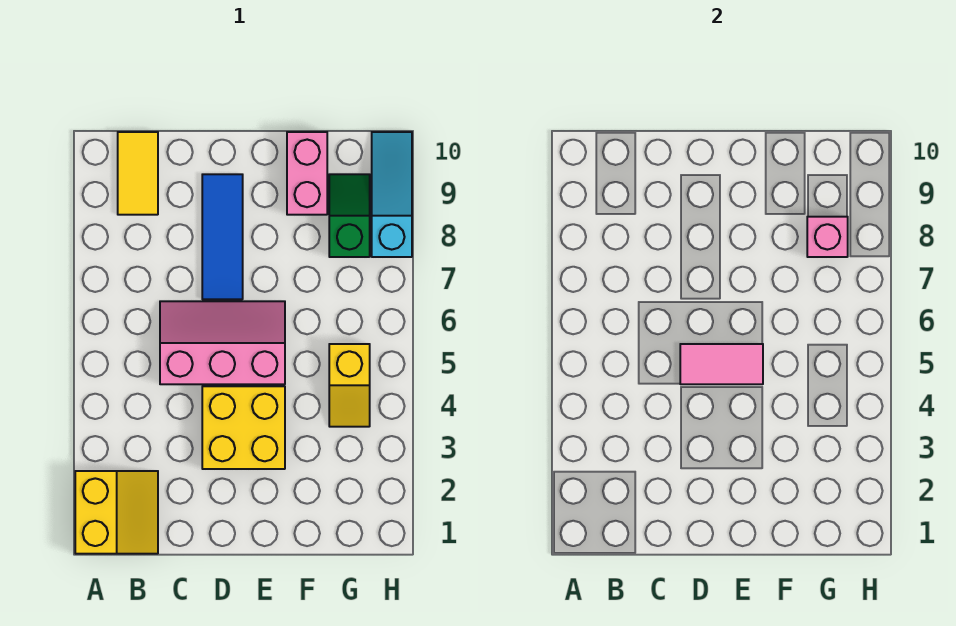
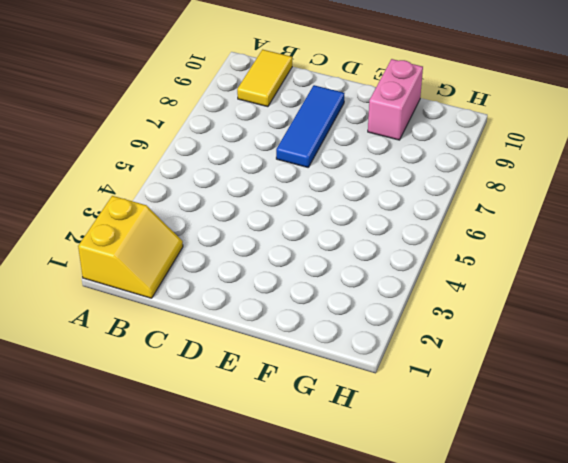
none -> pink 2x3 slope [160,301,285,384]
none -> yellow 2x2 brick [202,386,285,469]

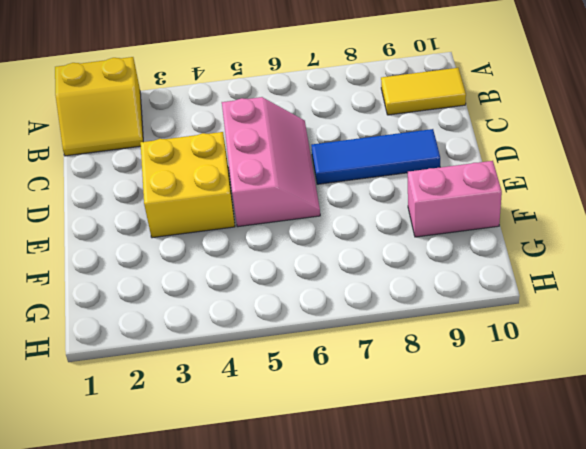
none -> yellow 1x2 slope [329,344,370,427]
none -> green 1x2 slope [329,174,370,257]

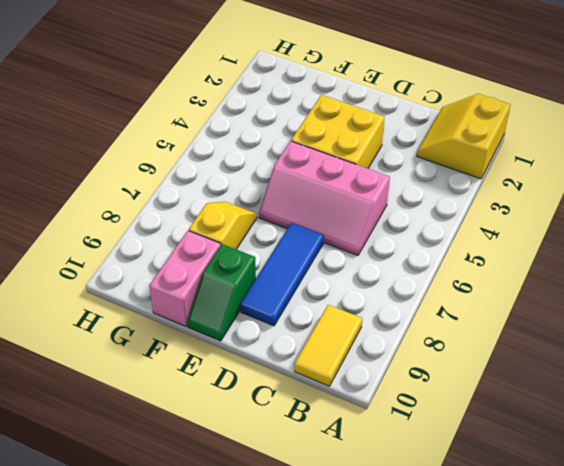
green 1x2 slope [187,244,256,341] -> green 1x2 slope moved to [329,174,370,257]
yellow 1x2 slope [189,202,257,249] -> yellow 1x2 slope moved to [329,344,370,427]
none -> cyan 1x3 slope [372,132,412,257]
none -> pink 1x2 tile [680,344,763,384]

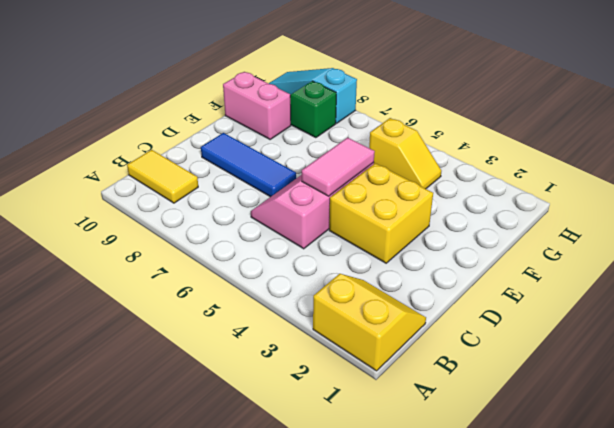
none -> pink 1x1 brick [807,217,848,257]

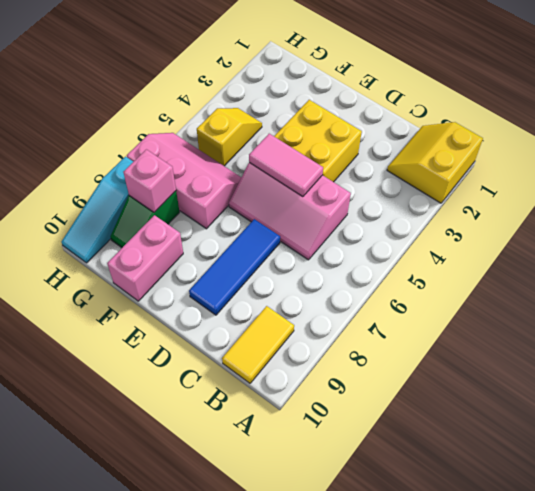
pink 2x3 slope [127,133,242,229] -> none

